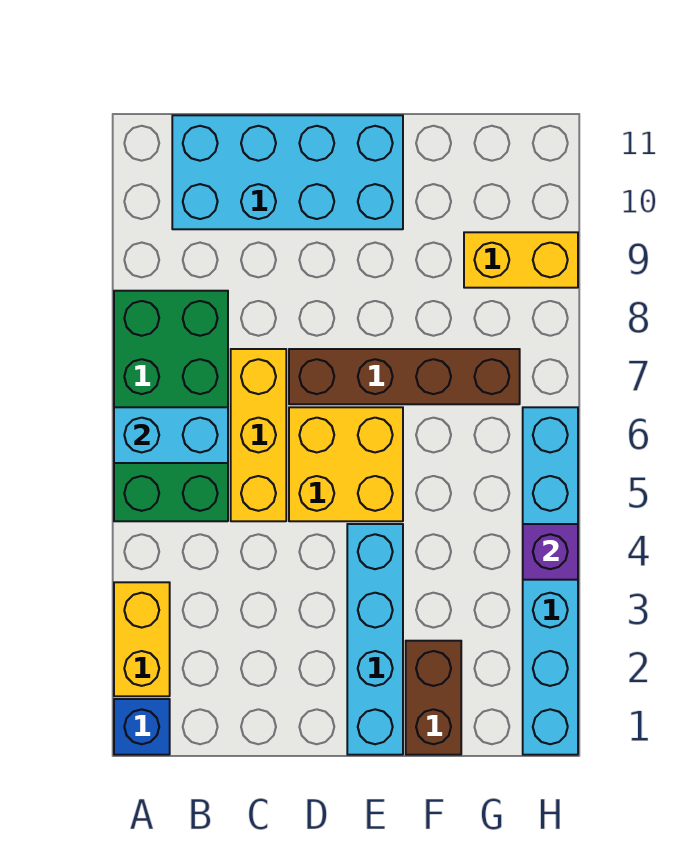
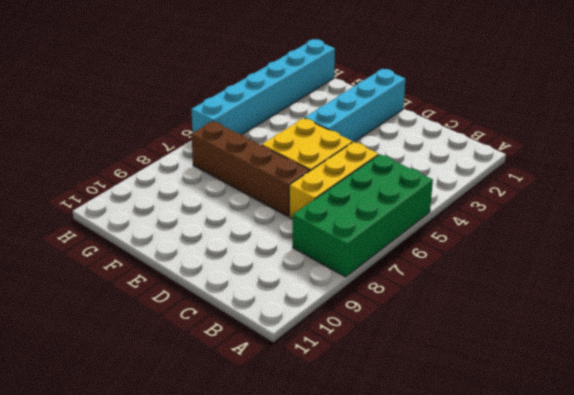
none -> blue 1x1 brick [114,699,170,755]
none -> yellow 1x2 brick [114,582,170,696]
none -> cyan 2x4 brick [172,115,403,229]

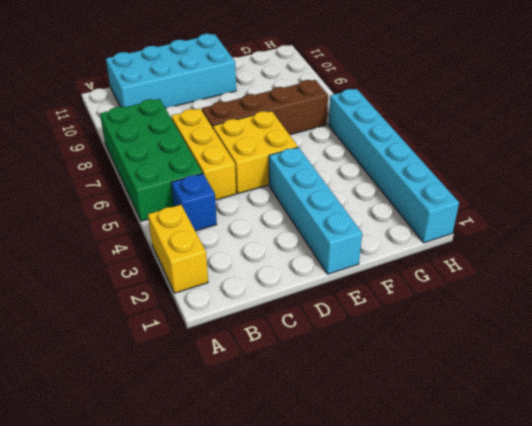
blue 1x1 brick [171,174,217,231] -> blue 1x1 brick moved to [114,699,170,755]
none -> brown 1x2 brick [406,641,461,755]
none -> yellow 1x2 brick [464,232,578,288]
none -> cyan 1x2 brick [114,407,228,463]

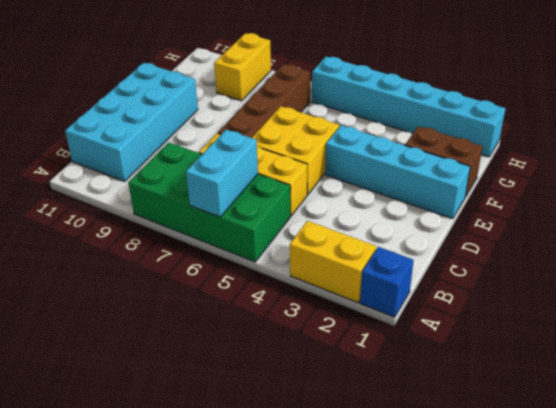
none -> purple 1x1 brick [523,524,578,580]

